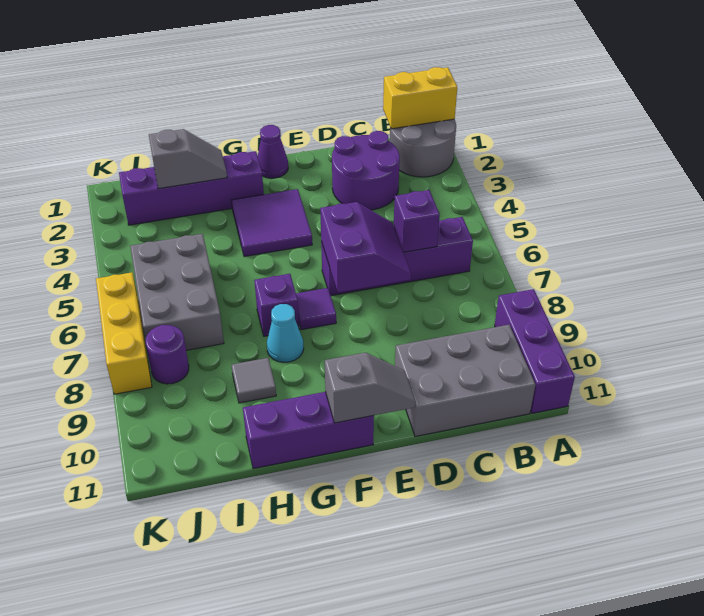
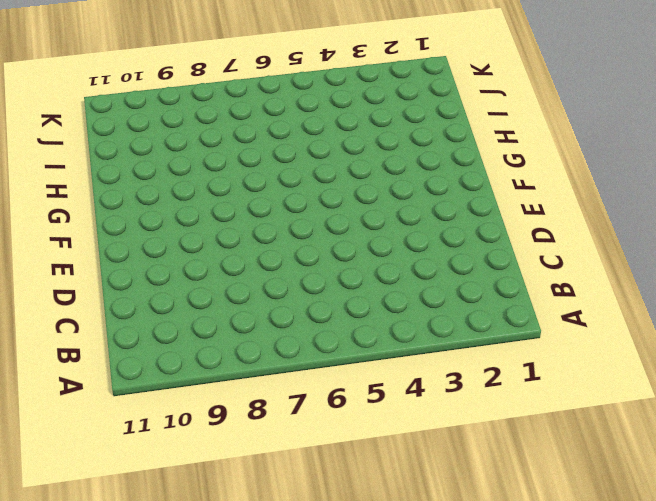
none -> grey 2x2 round brick [390,119,456,177]
none -> purple 1x3 brick [495,289,575,413]
none -> purple 1x4 brick [321,217,473,296]

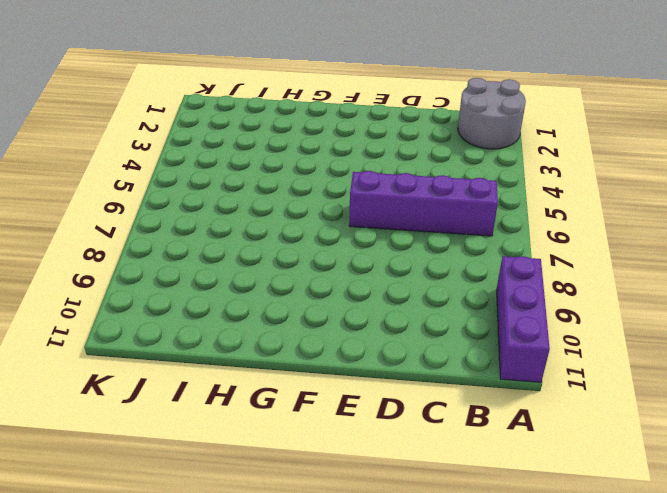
none -> grey 2x3 brick [395,325,535,436]
none -> purple 2x2 round brick [332,131,400,210]
none -> purple 1x1 cone [258,125,288,178]

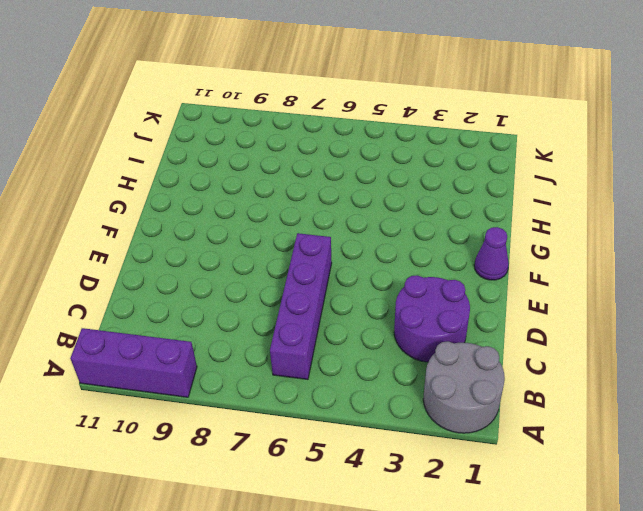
none -> grey 2x3 brick [395,325,535,436]
none -> purple 2x2 tile [232,189,312,257]
none -> purple 1x1 tile [296,288,336,330]

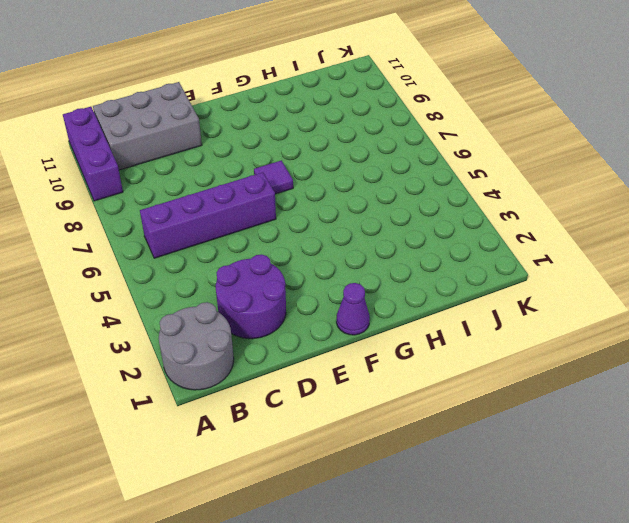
none -> purple 2x2 tile [232,189,312,257]
none -> purple 1x3 brick [243,392,374,469]
none -> purple 1x4 brick [119,151,264,225]

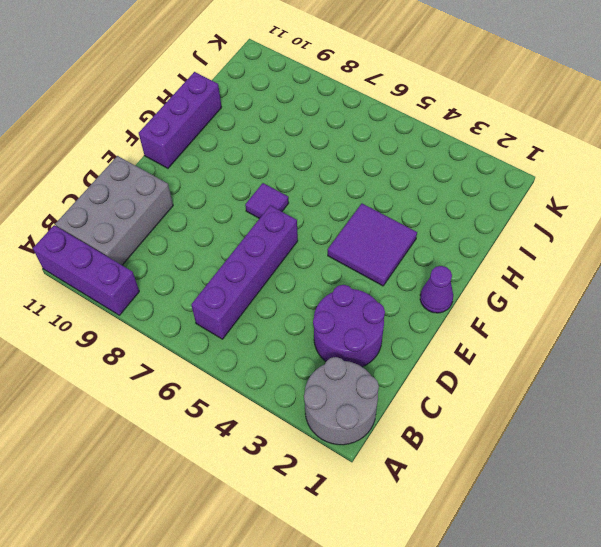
none -> purple 1x4 brick [119,151,264,225]
none -> purple 1x1 brick [254,274,299,336]
none -> cyan 1x1 cone [267,304,304,362]

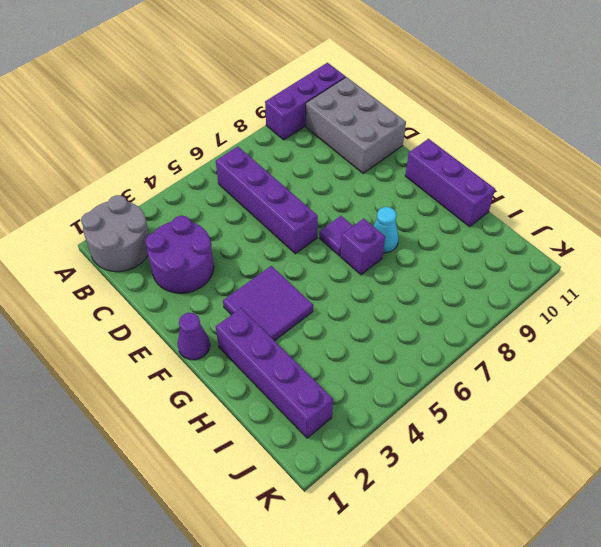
none -> grey 1x1 tile [232,358,276,403]
none -> grey 2x3 brick [130,234,224,350]
none -> purple 1x1 round brick [145,325,189,384]

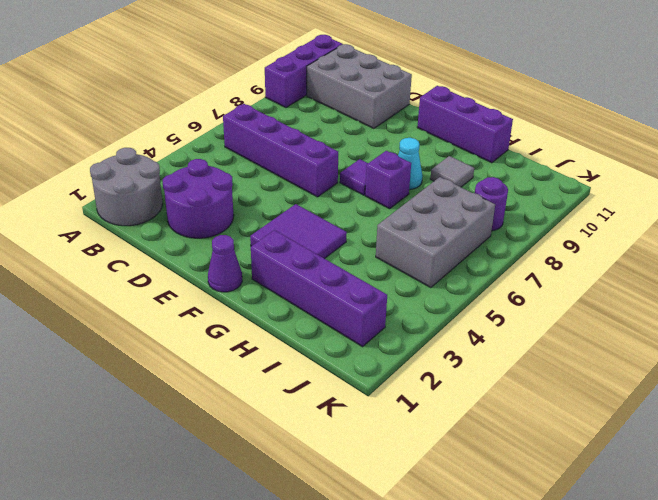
none -> yellow 1x3 brick [96,272,152,394]
none -> yellow 1x2 brick [383,67,457,129]
none -> purple 1x1 brick [394,190,440,253]

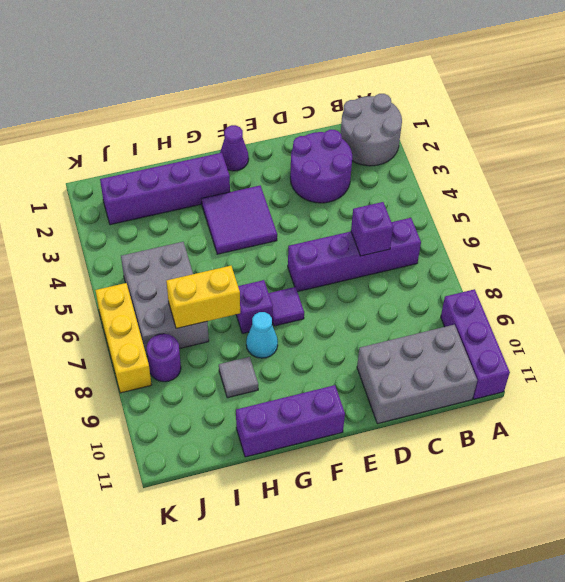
yellow 1x2 brick [166,266,240,329] -> yellow 1x2 brick moved to [383,67,457,129]
none -> purple 2x2 slope [320,202,411,292]
none -> grey 1x2 slope [325,353,415,423]
none -> grey 1x2 slope [149,129,227,189]

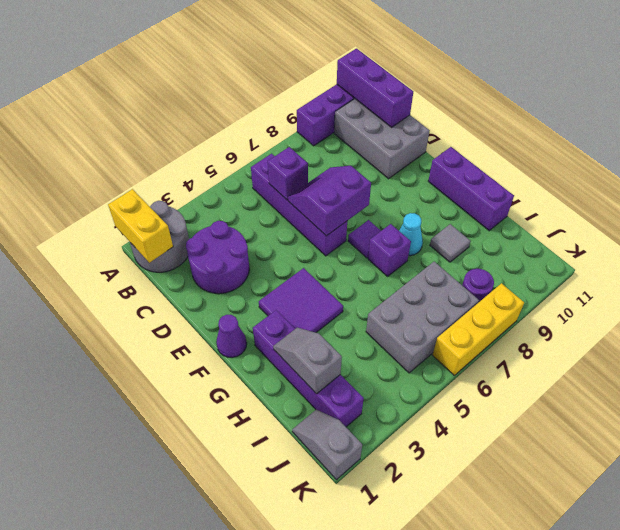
purple 1x3 brick [337,49,413,127] -> none
grey 1x2 slope [292,410,362,480] -> grey 1x2 slope moved to [325,353,415,423]

